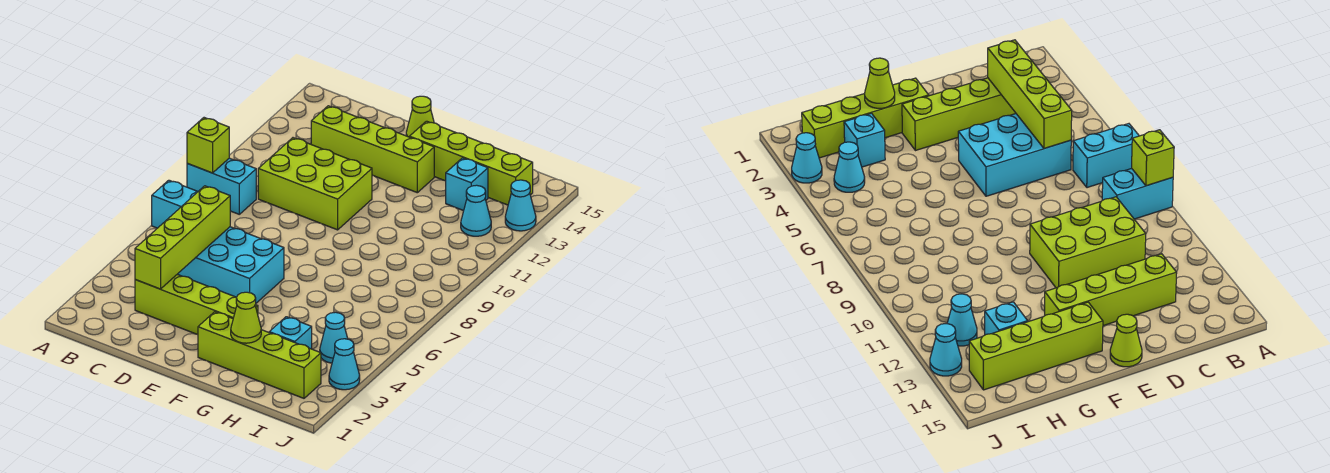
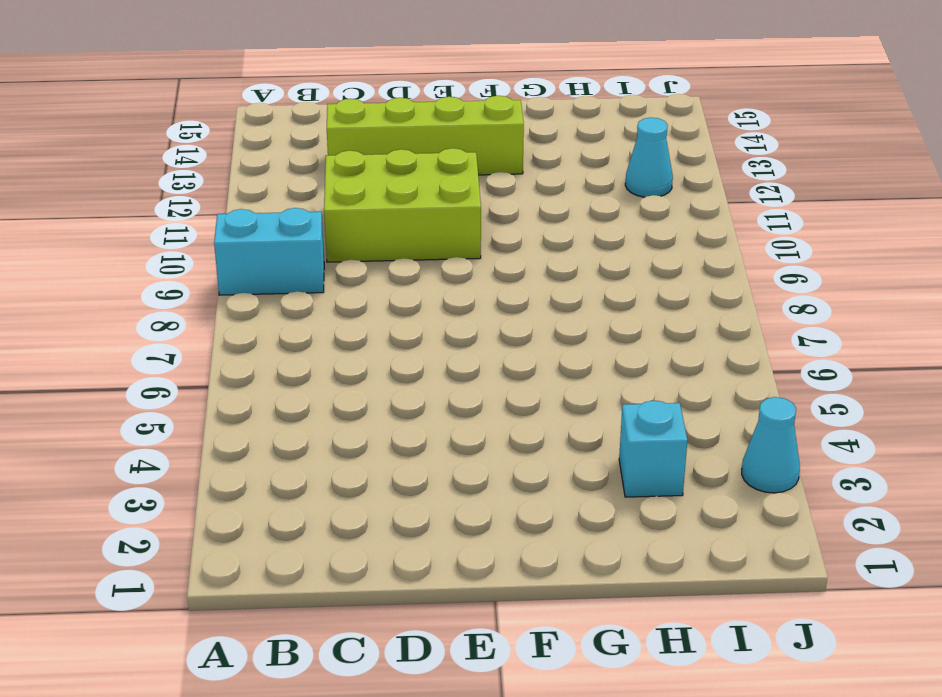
none -> cyan 1x2 brick [152,180,198,228]
none -> lime 1x4 brick [135,274,258,335]
none -> cyan 2x3 brick [178,227,284,303]

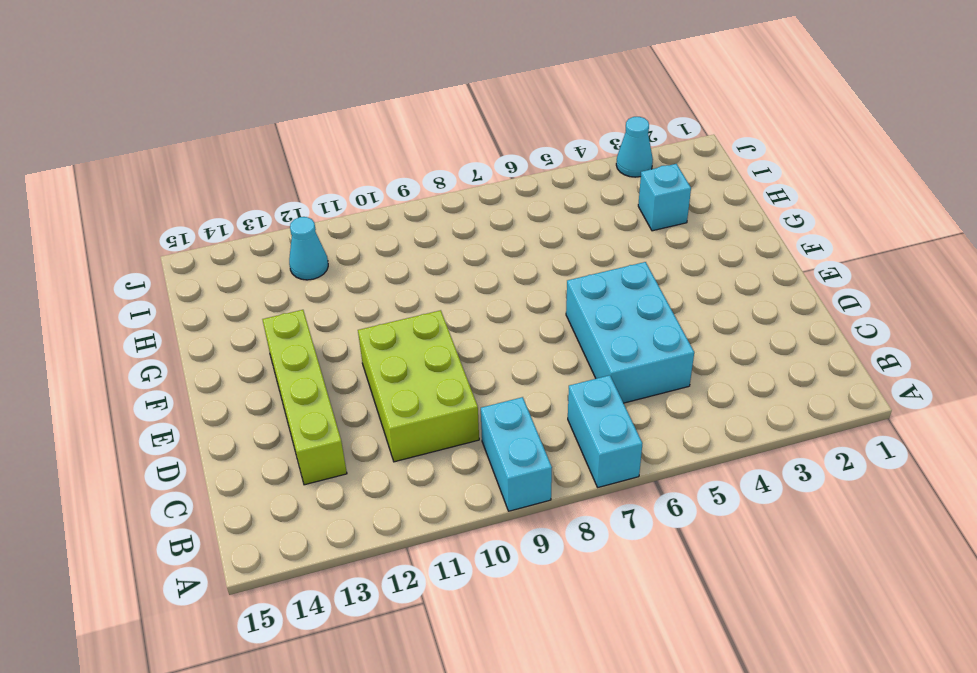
none -> lime 1x4 brick [135,274,258,335]
none -> lime 1x1 cone [406,96,434,137]
none -> lime 1x4 brick [198,312,321,398]

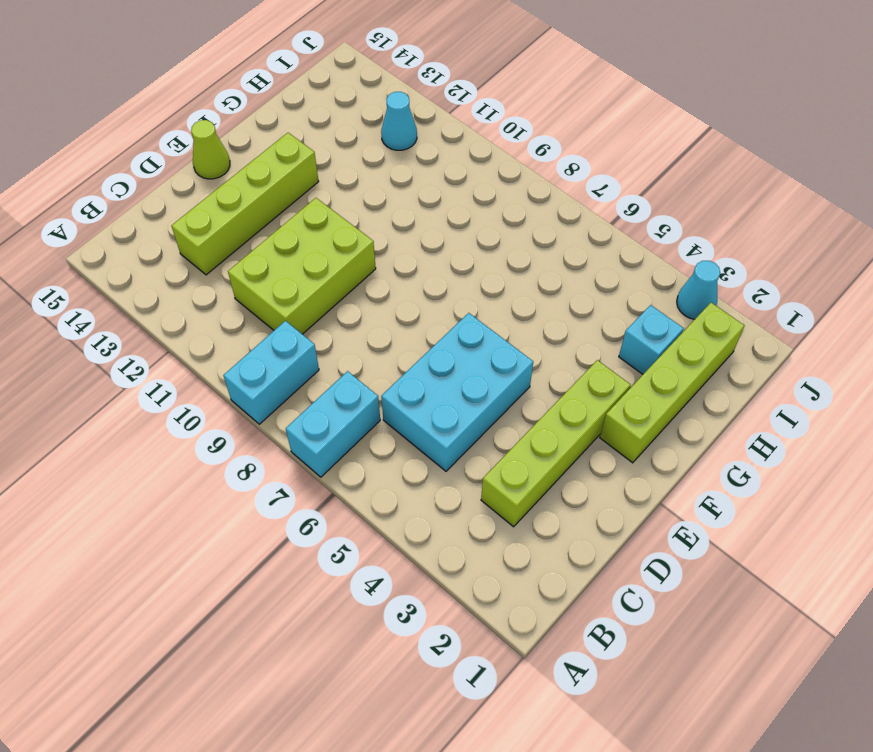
none -> lime 1x4 brick [410,121,533,205]
none -> cyan 1x1 brick [446,158,488,211]
none -> cyan 1x1 cone [320,312,348,363]

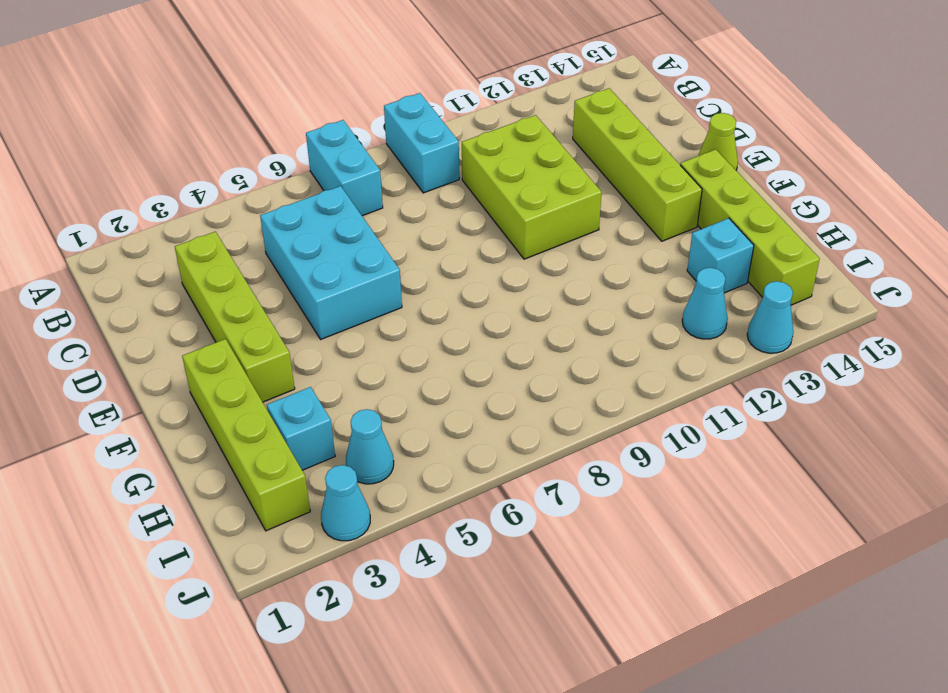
none -> lime 1x1 brick [187,118,229,173]
none -> lime 1x4 brick [135,186,230,289]
none -> lime 1x1 cone [231,292,261,343]

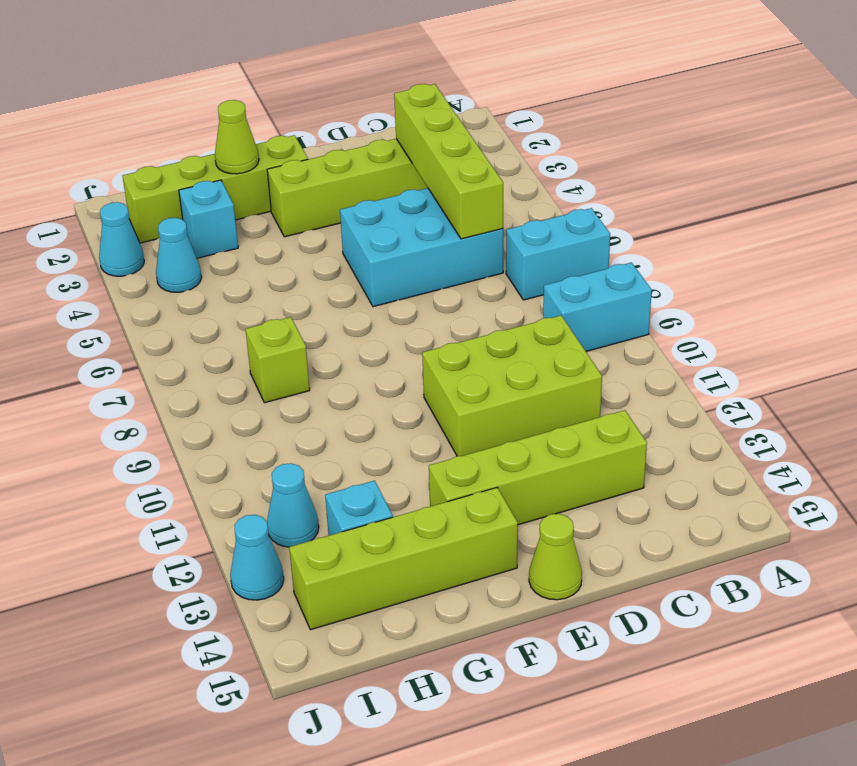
lime 1x1 brick [246,317,310,403] -> lime 1x1 brick moved to [187,118,229,173]

